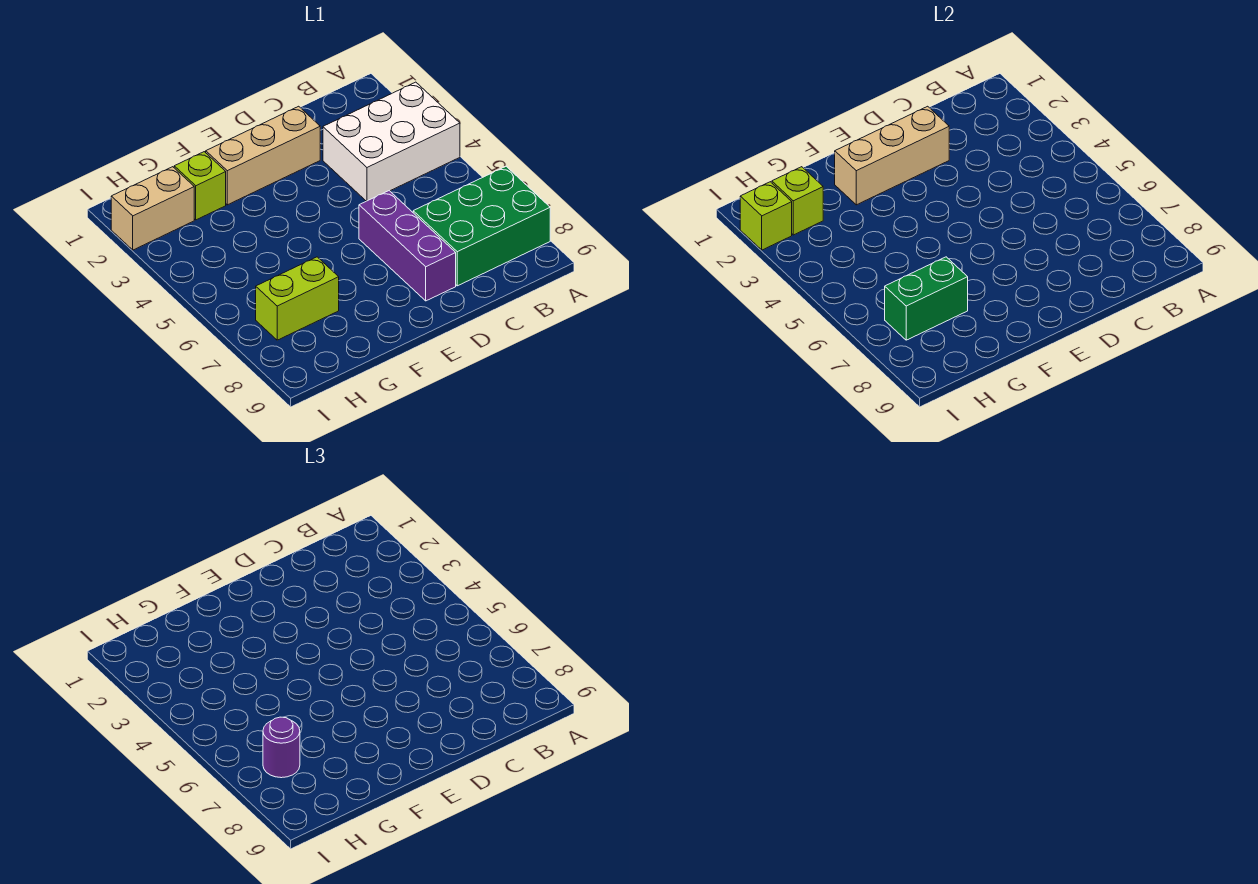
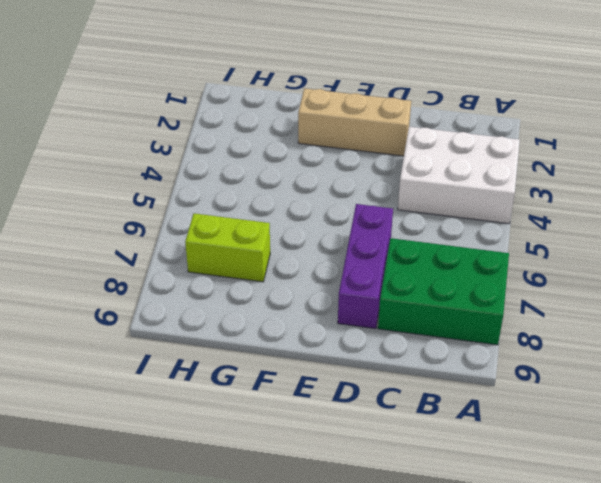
none -> lime 1x1 brick [174,152,226,220]
none -> tan 1x2 brick [111,167,194,250]
none -> tan 1x3 brick [835,106,949,205]

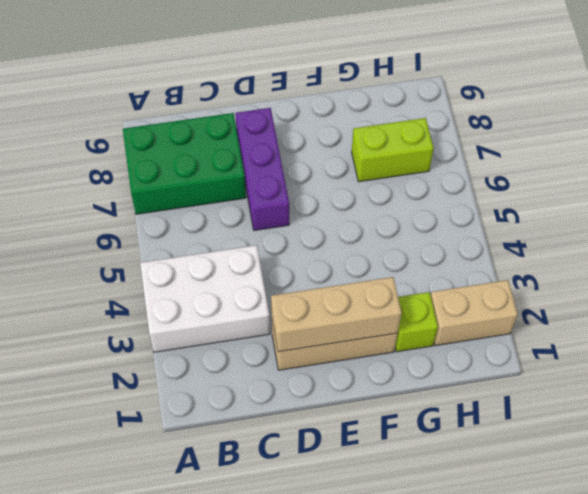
none -> green 1x2 brick [885,257,968,340]
none -> lime 1x1 brick [772,167,823,235]
none -> lime 1x1 brick [740,182,792,250]

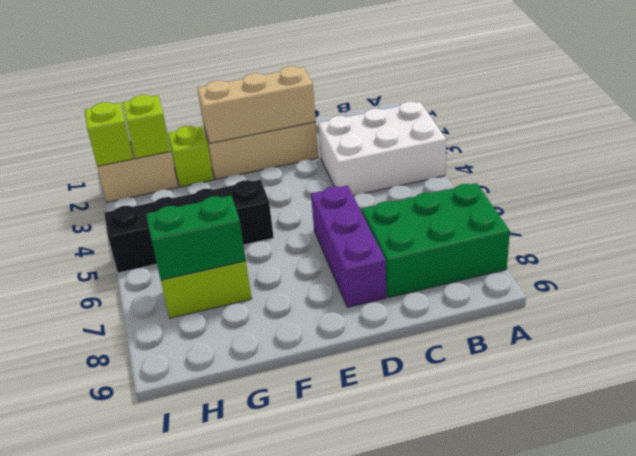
black 1x4 brick [104,180,274,273] -> none
none -> purple 1x1 round brick [263,717,300,778]

